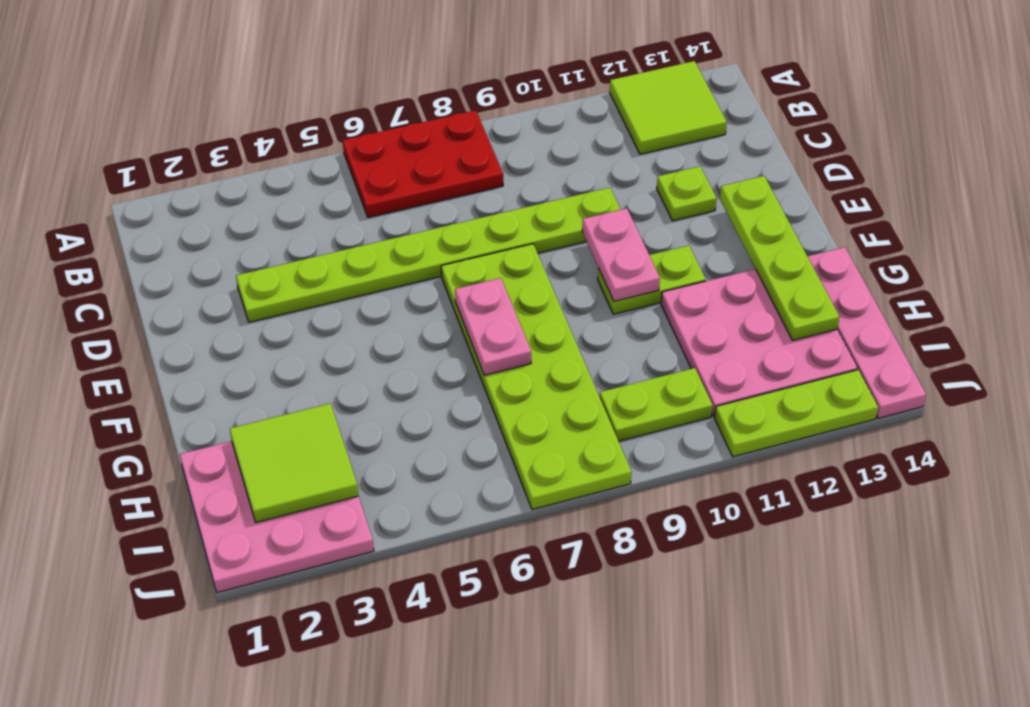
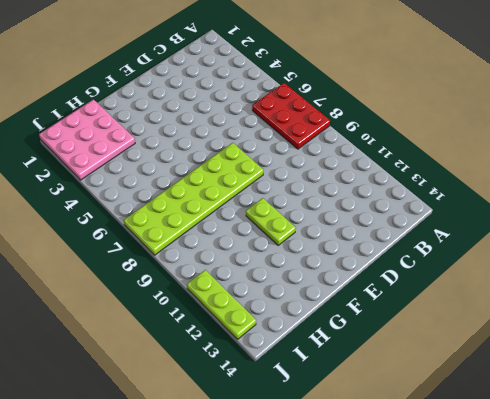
none -> lime 2x2 tile [610,61,727,154]
none -> lime 1x8 plate [236,188,621,322]
none -> lime 1x1 plate [657,166,717,221]

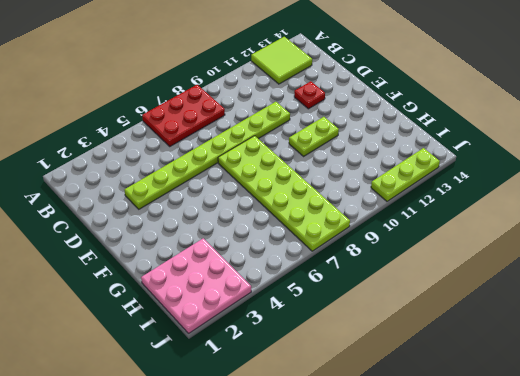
red 1x1 plate [294,81,325,109] -> lime 1x1 plate [657,166,717,221]
none -> pink 3x3 plate [661,269,857,416]
none -> pink 1x4 plate [808,247,926,418]
none -> lime 1x2 plate [600,368,713,441]

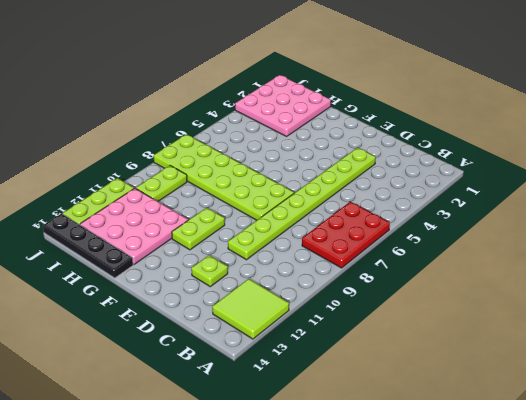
black 1x4 plate [43,214,133,278] -> pink 1x4 plate [808,247,926,418]
none -> pink 1x2 plate [582,208,660,301]
none -> lime 1x4 plate [720,176,840,341]
none -> pink 1x2 plate [455,278,531,375]

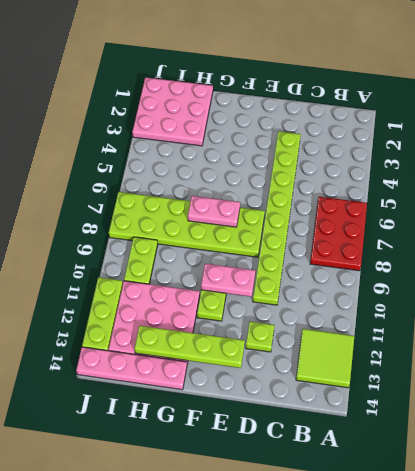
none -> lime 2x2 tile [230,404,358,522]

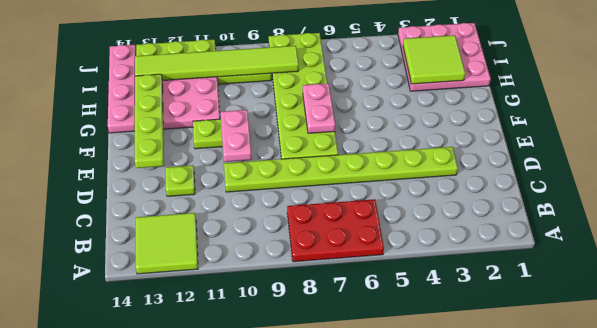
lime 1x6 tile [135,46,299,81] -> none

